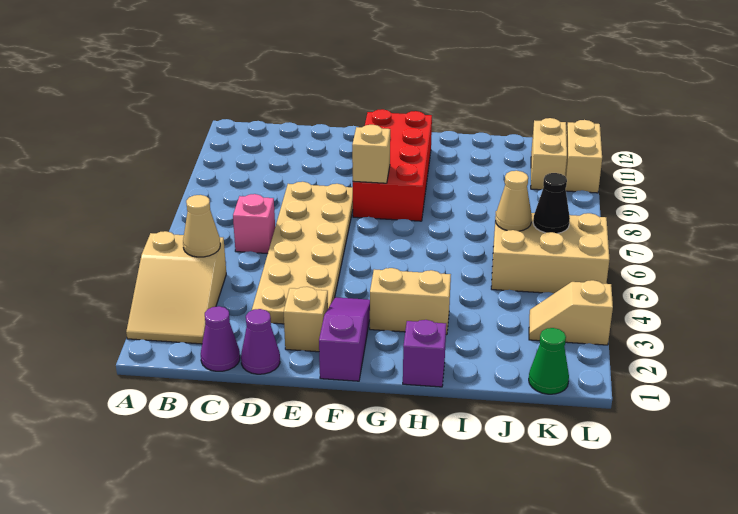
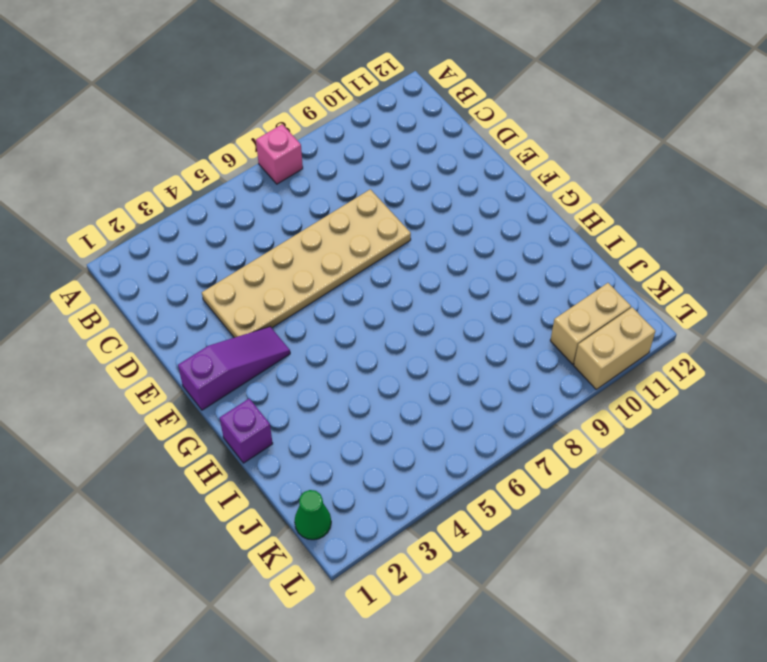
pink 1x1 brick [256,124,303,184] -> pink 1x1 brick moved to [233,194,275,254]
none -> tan 2x3 slope [126,231,226,344]
none -> purple 1x1 cone [201,306,240,371]
none -> purple 1x1 cone [241,309,280,374]

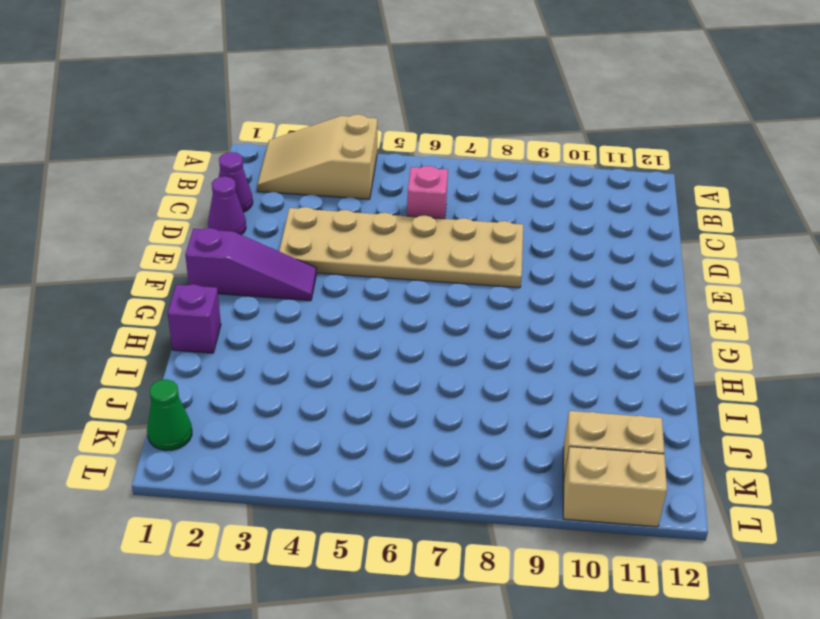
none -> tan 1x1 brick [284,287,328,352]
none -> red 2x4 brick [353,109,432,221]
none -> tan 1x2 brick [370,268,451,335]

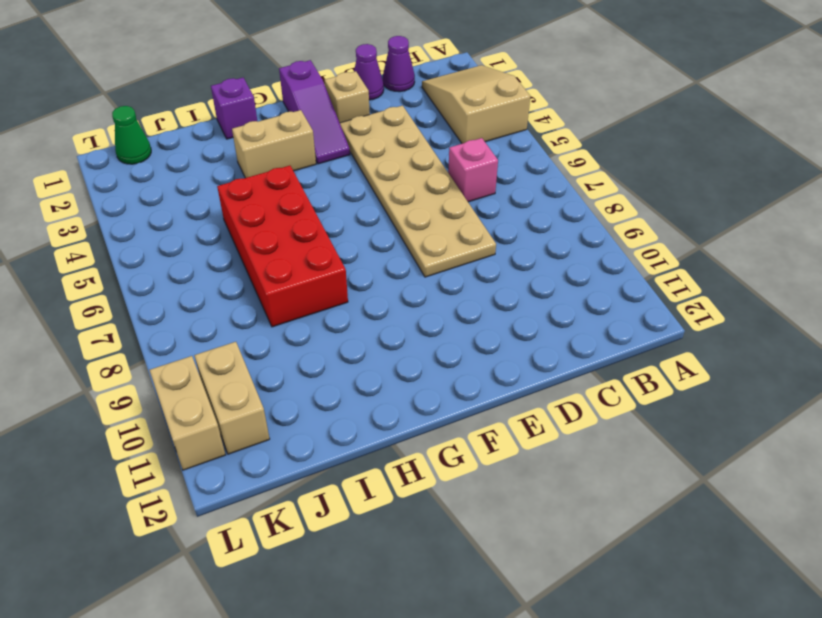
red 2x4 brick [217,166,348,327] -> red 2x4 brick moved to [353,109,432,221]
none -> tan 2x3 brick [491,211,610,293]
none -> tan 1x2 slope [529,280,613,345]
none -> tan 1x1 cone [183,195,220,257]

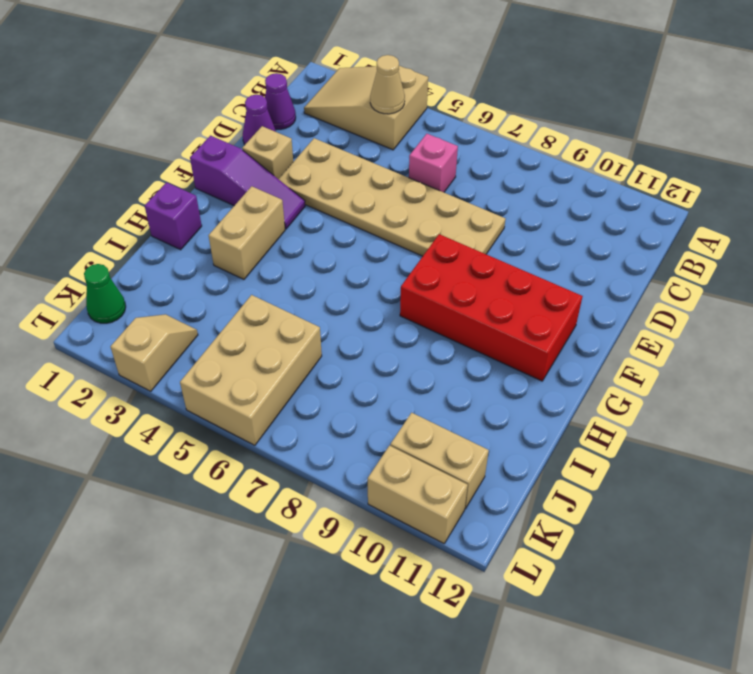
none -> tan 1x1 brick [352,125,390,183]
none -> tan 1x1 cone [495,171,532,231]
none -> black 1x1 cone [533,173,570,233]

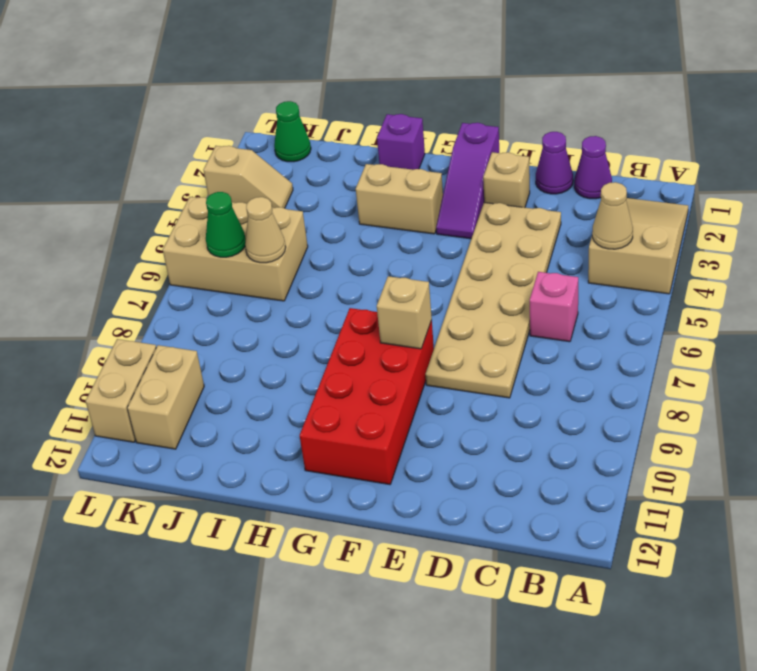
green 1x1 cone [206,192,246,257] -> black 1x1 cone [533,173,570,233]

